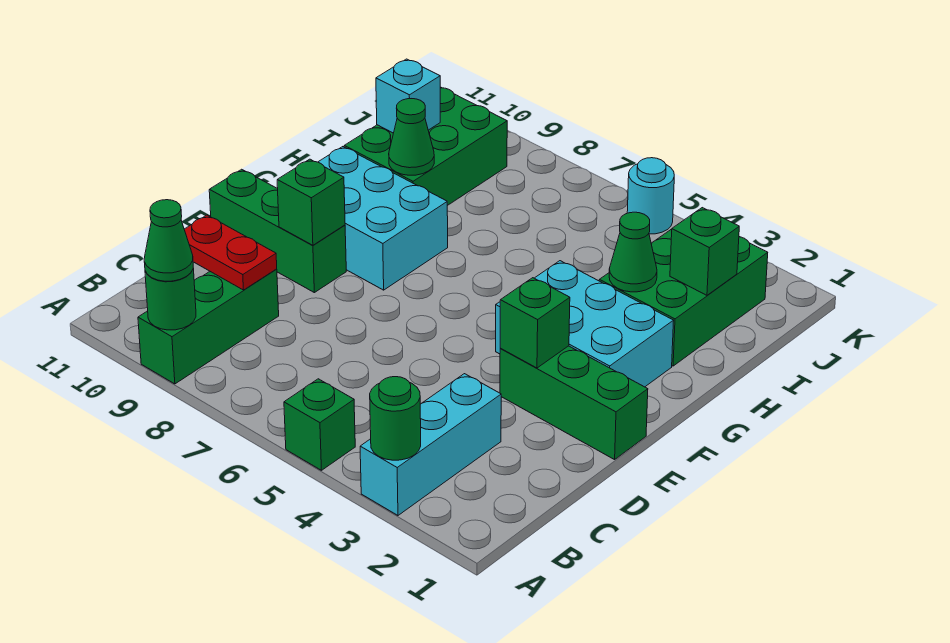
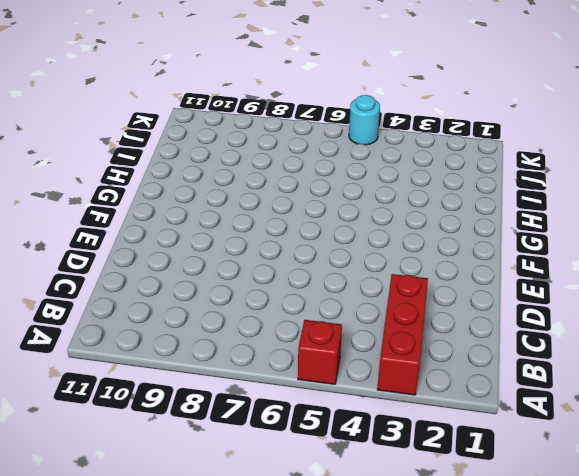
red 1x3 brick [377,274,428,395] -> cyan 1x3 brick [360,374,501,515]
red 1x1 brick [298,320,342,384] -> green 1x1 brick [284,379,355,470]
none -> green 1x3 brick [138,269,279,384]
none -> green 1x3 brick [500,346,648,460]
none -> green 1x3 brick [209,169,346,293]

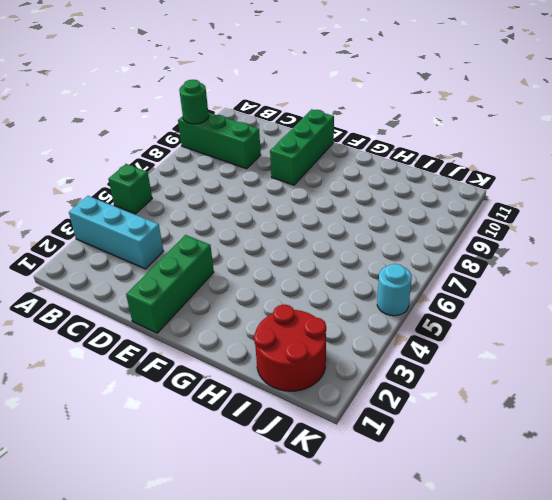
red 2x2 round brick [254,304,326,391] -> green 2x3 brick [599,229,768,366]
none -> cyan 2x3 brick [496,261,674,387]
none -> cyan 2x3 brick [318,147,448,290]
none -> green 2x3 brick [344,87,507,206]

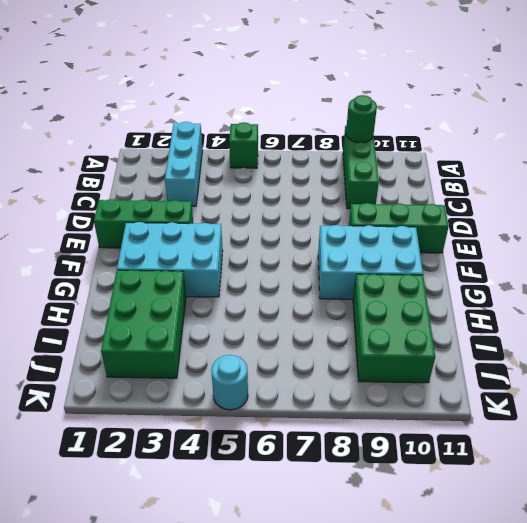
none -> green 1x1 round brick [370,377,421,460]
none -> red 1x2 plate [184,215,277,290]
none -> green 1x1 brick [500,278,570,368]

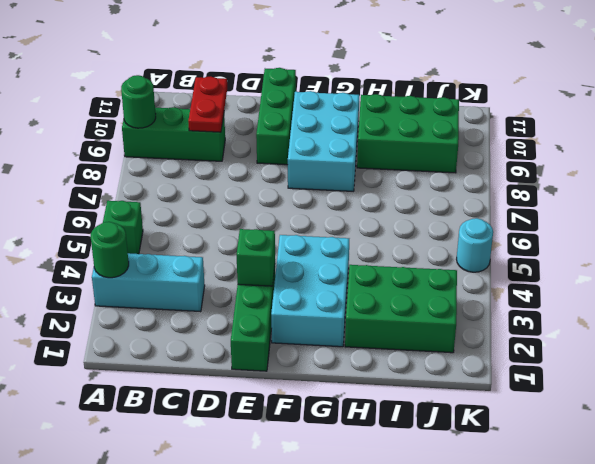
none -> green 1x1 brick [277,159,345,245]
none -> green 1x1 cone [609,212,657,292]
none -> green 1x1 cone [389,99,434,175]

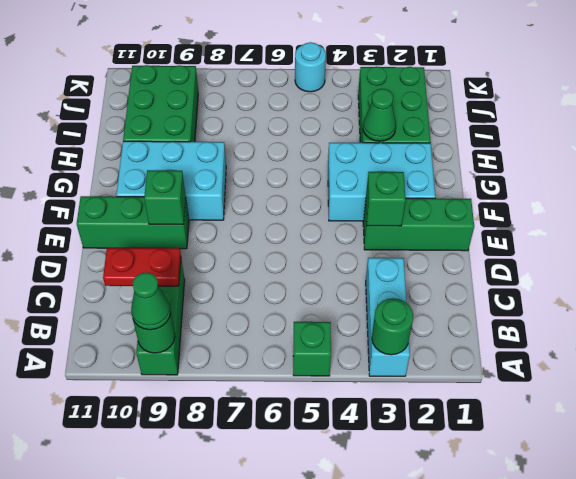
none -> green 1x1 cone [389,99,434,175]
none -> green 1x1 brick [670,208,739,295]
none -> cyan 1x1 brick [376,59,440,133]

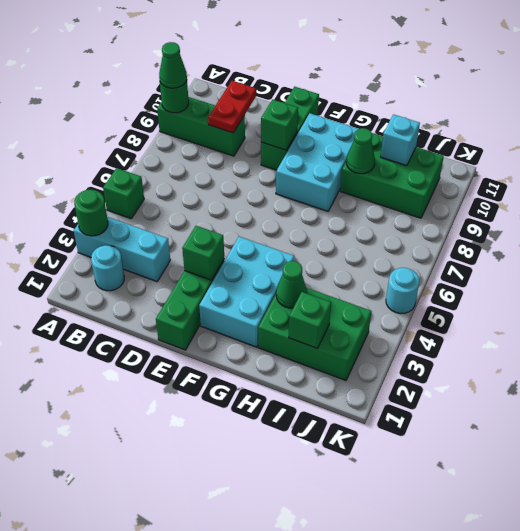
cyan 1x1 round brick [91,245,124,291] -> none

